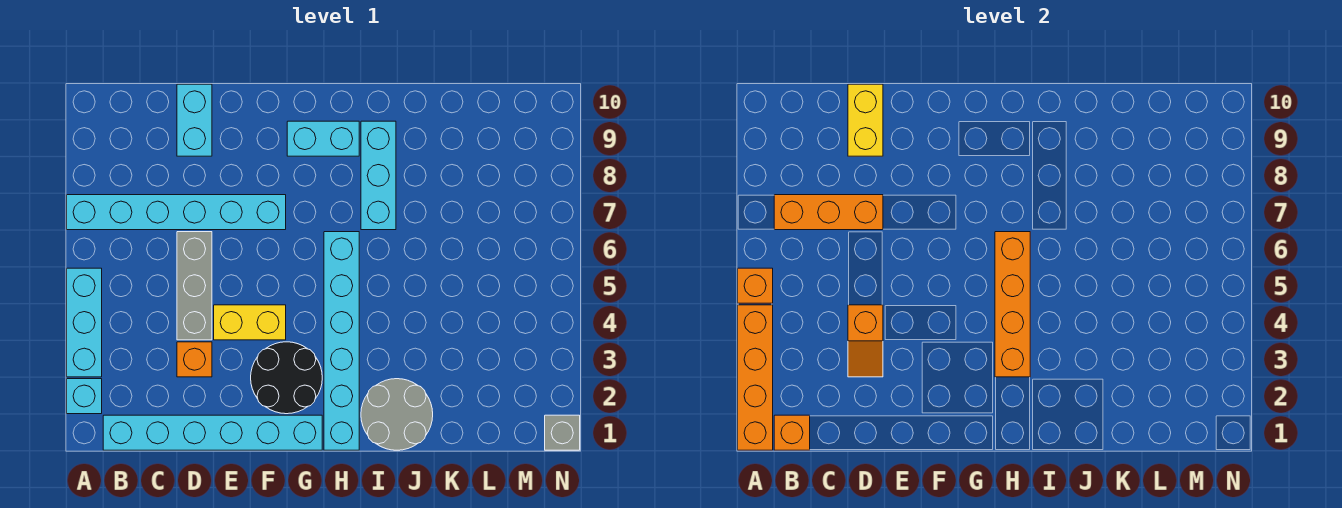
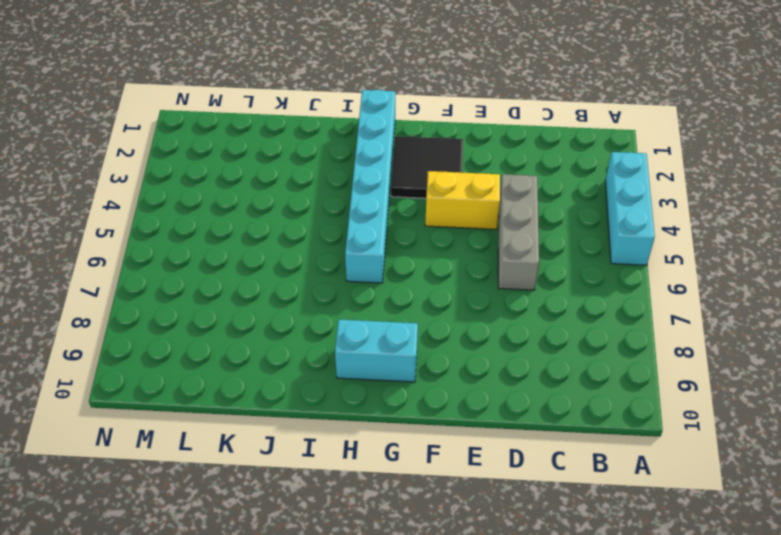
black 2x2 tile [391,136,463,198] -> black 2x2 round brick [251,342,322,414]
none -> cyan 1x1 brick [67,379,102,414]
none -> cyan 1x6 brick [67,195,286,230]
none -> cyan 1x6 brick [103,415,322,450]

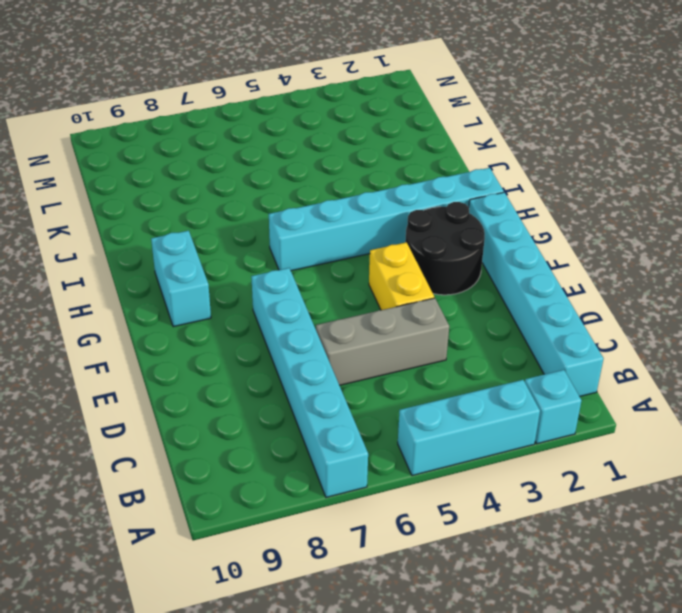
none -> orange 1x1 brick [177,342,212,377]
none -> cyan 1x2 brick [177,84,212,156]
none -> grey 2x2 round brick [361,379,433,450]

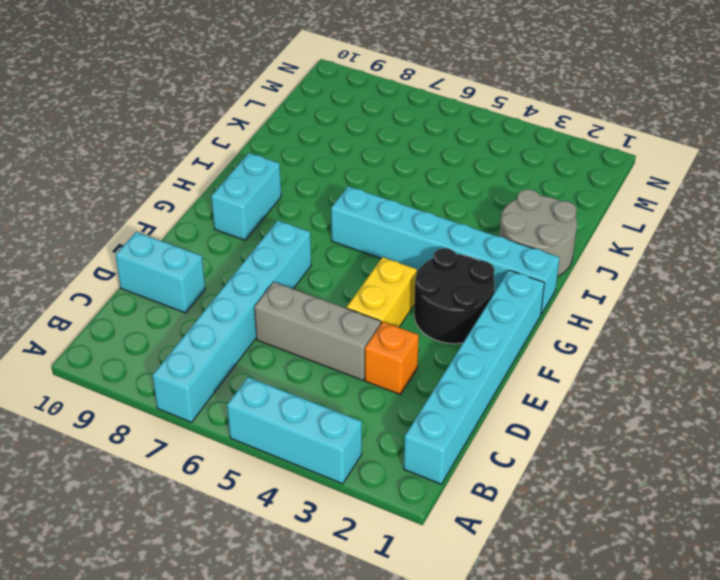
none -> cyan 1x1 brick [67,379,102,414]
none -> cyan 1x3 brick [361,121,396,230]
none -> grey 1x1 brick [545,415,580,450]

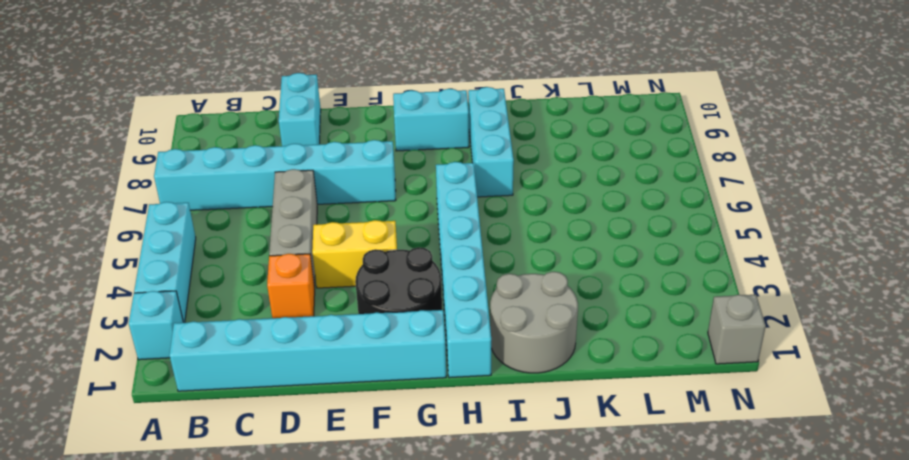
none -> orange 1x4 brick [738,305,773,450]
none -> orange 1x1 brick [738,268,773,303]
none -> orange 1x1 brick [774,415,810,450]

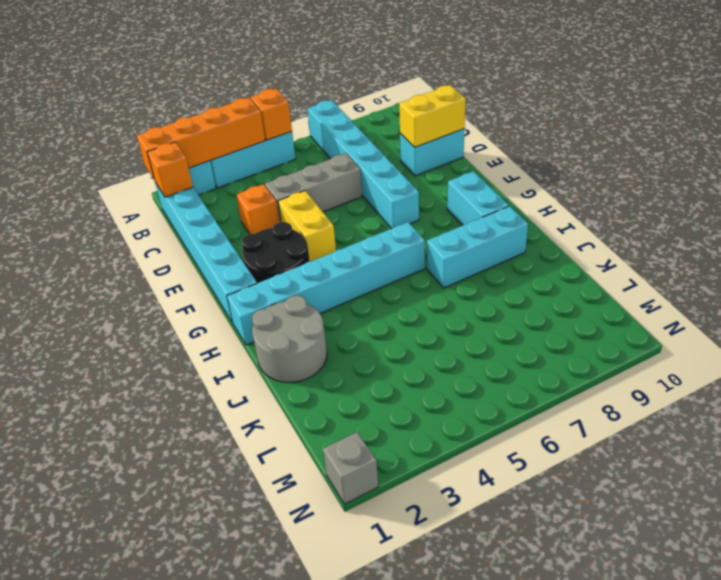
none -> orange 1x3 brick [774,195,883,230]
none -> orange 1x2 slope [848,305,883,377]
none -> orange 1x4 brick [995,232,1030,377]

